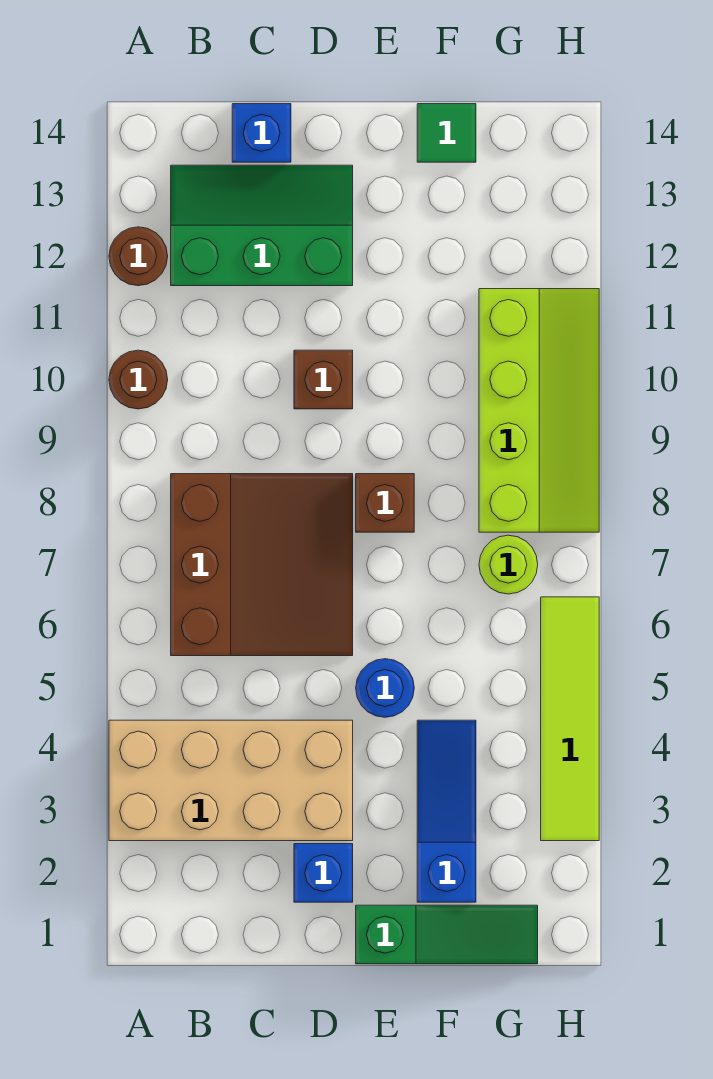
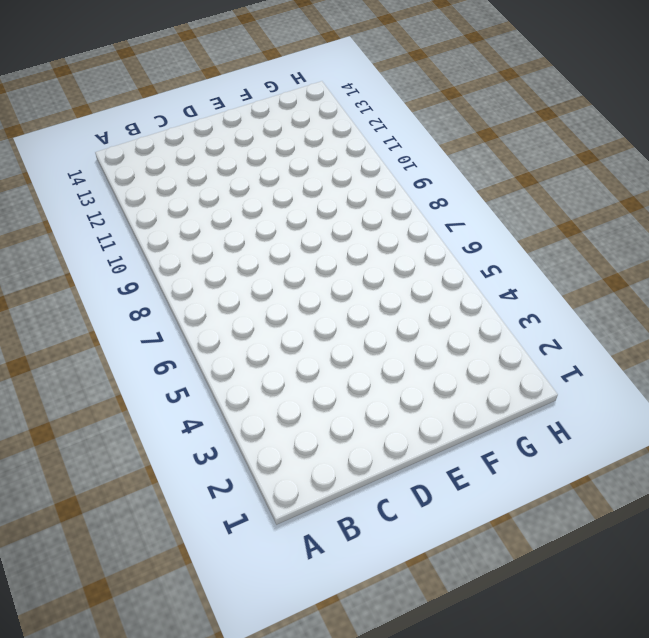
none -> tan 2x4 brick [109,720,353,841]
none -> brown 1x1 round brick [109,350,168,409]
none -> brown 1x1 round brick [109,227,168,286]

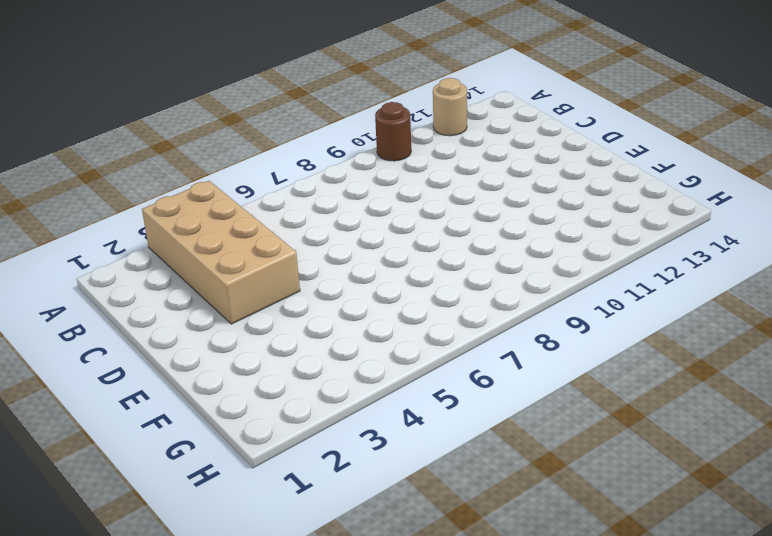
tan 1x1 round brick [433,78,467,136] -> brown 1x1 round brick [109,227,168,286]
none -> brown 3x3 slope [171,474,353,656]
none -> green 2x3 slope [171,165,353,286]
none -> blue 1x1 brick [232,104,291,162]

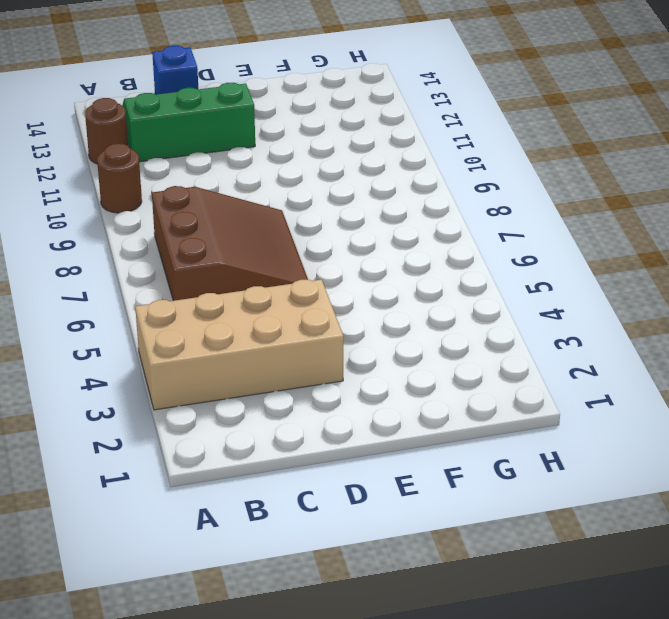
none -> blue 1x1 brick [294,844,353,902]
none -> brown 1x1 brick [294,350,353,409]
none -> green 1x3 slope [356,905,538,964]

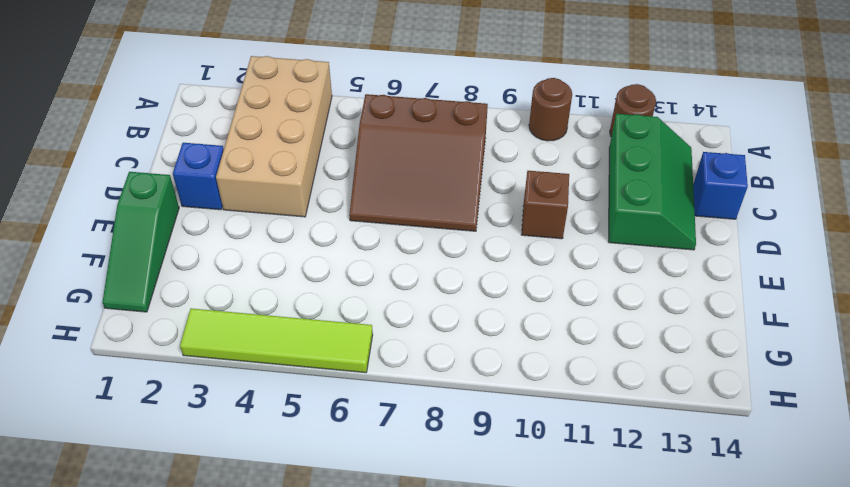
none -> blue 1x1 round brick [356,659,414,717]
none -> brown 1x1 brick [356,474,414,532]
none -> blue 1x3 slope [417,720,476,902]

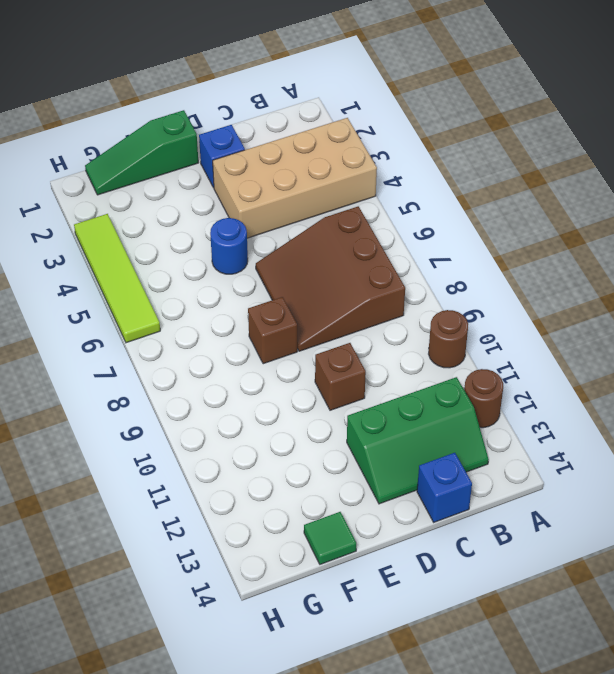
none -> blue 1x3 slope [417,720,476,902]
none -> lime 1x1 round brick [479,535,538,594]
none -> lime 2x4 slope [479,289,599,532]

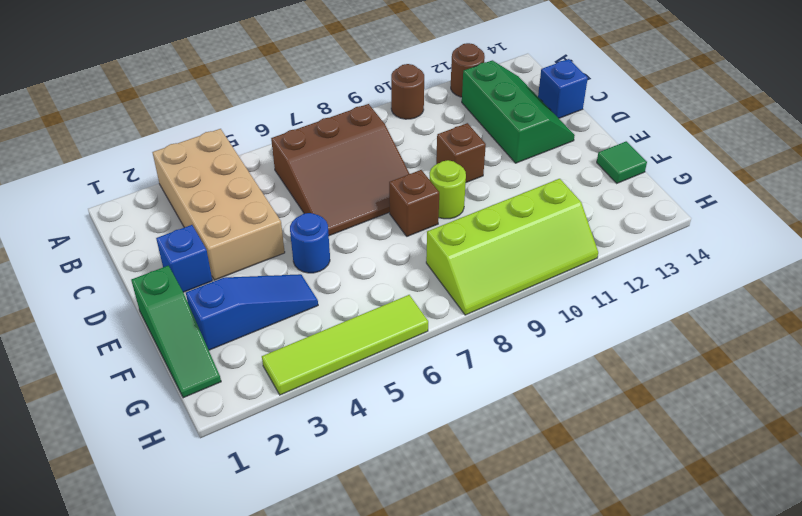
lime 1x1 round brick [429,160,466,219] -> lime 1x1 round brick moved to [479,535,538,594]

